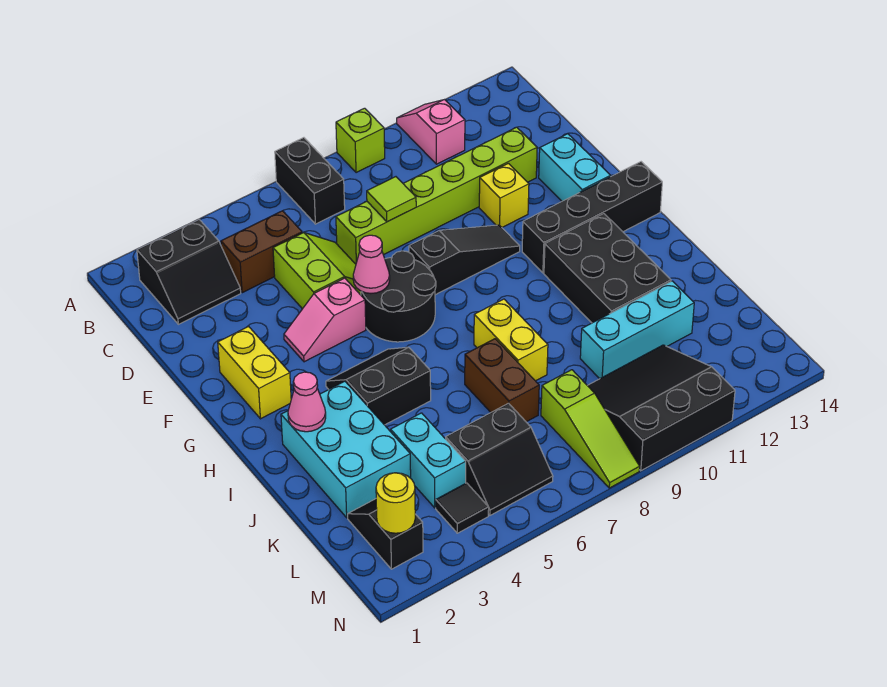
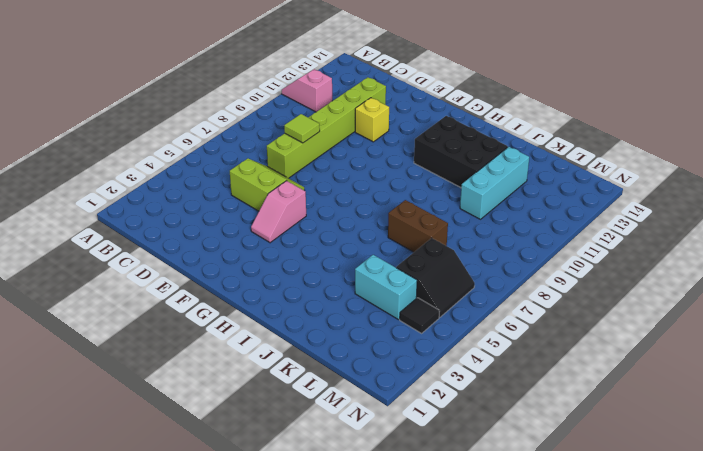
none -> black 1x2 brick [275,138,345,224]
none -> lime 1x1 brick [336,108,385,173]
none -> black 2x2 slope [137,220,241,324]
none -> brown 1x2 brick [221,211,302,293]

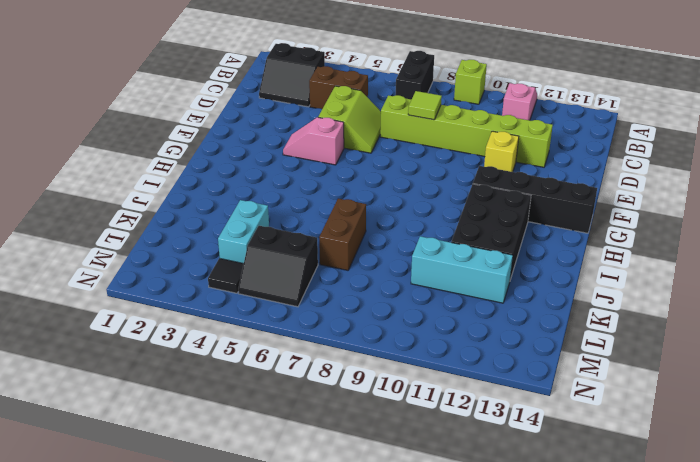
none -> cyan 1x2 brick [539,134,611,201]
none -> yellow 1x2 brick [218,326,291,419]
none -> black 2x2 round brick [361,251,436,342]
none -> black 1x3 slope [409,225,520,295]

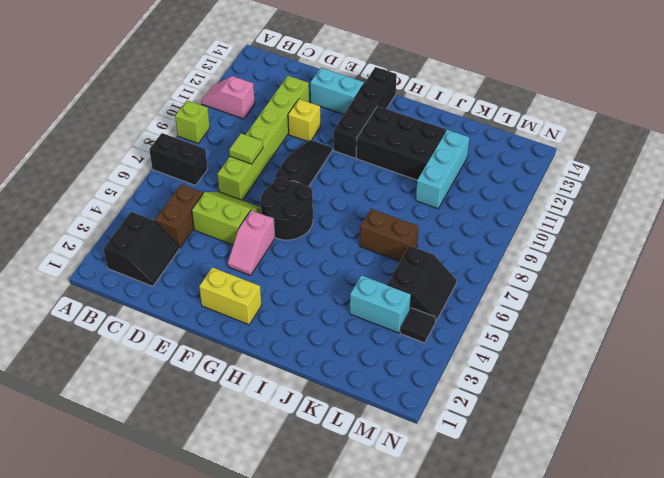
none -> black 2x2 slope [326,347,431,425]
none -> cyan 2x3 brick [281,381,411,518]
none -> yellow 1x2 brick [474,299,548,381]
none -> black 1x2 slope [348,499,423,569]

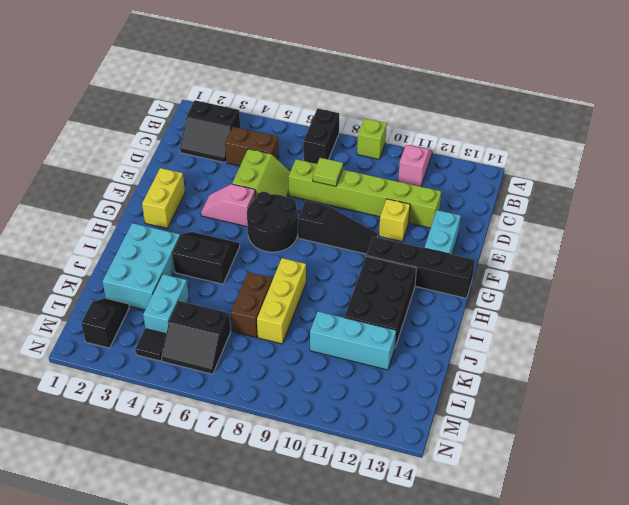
yellow 1x3 brick [257,258,306,344] -> yellow 1x2 brick [474,299,548,381]
none -> lime 1x3 slope [541,370,640,488]
none -> black 3x3 slope [587,345,735,471]
none -> pink 1x1 cone [353,235,390,293]
none -> pink 1x1 cone [288,372,326,432]

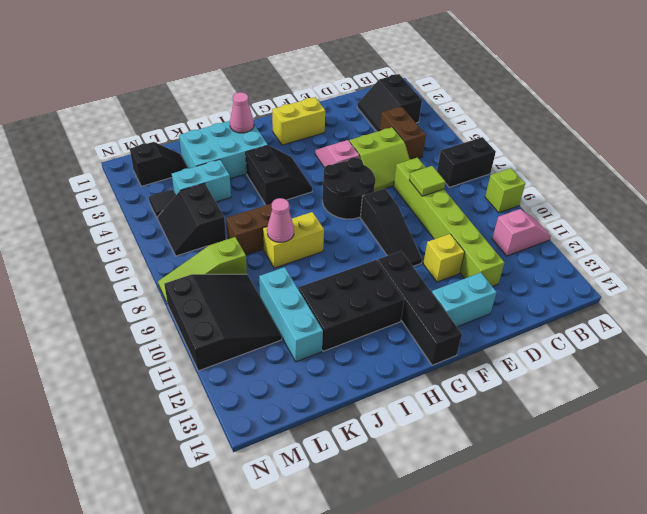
pink 1x1 cone [267,198,294,242] -> pink 1x1 cone moved to [353,235,390,293]
none -> yellow 1x1 round brick [376,473,415,533]

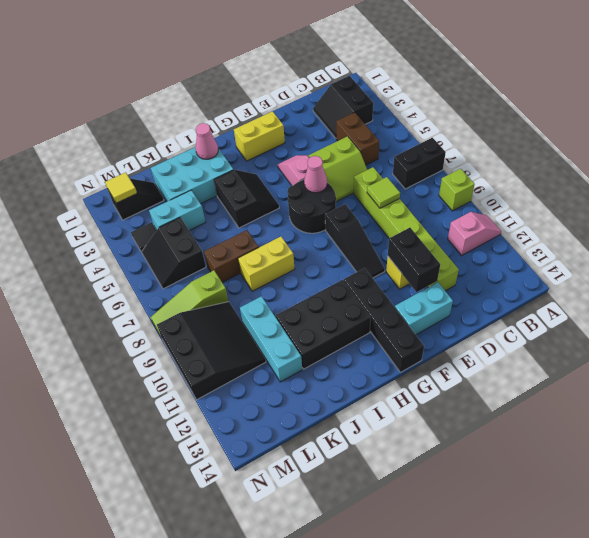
black 1x2 brick [388,228,440,292] -> none
yellow 1x1 tile [105,172,137,203] -> yellow 1x1 round brick [376,473,415,533]

